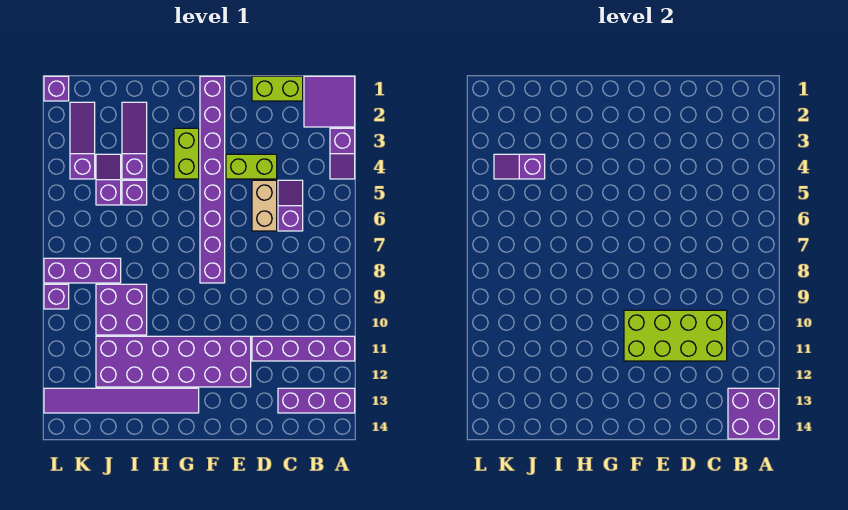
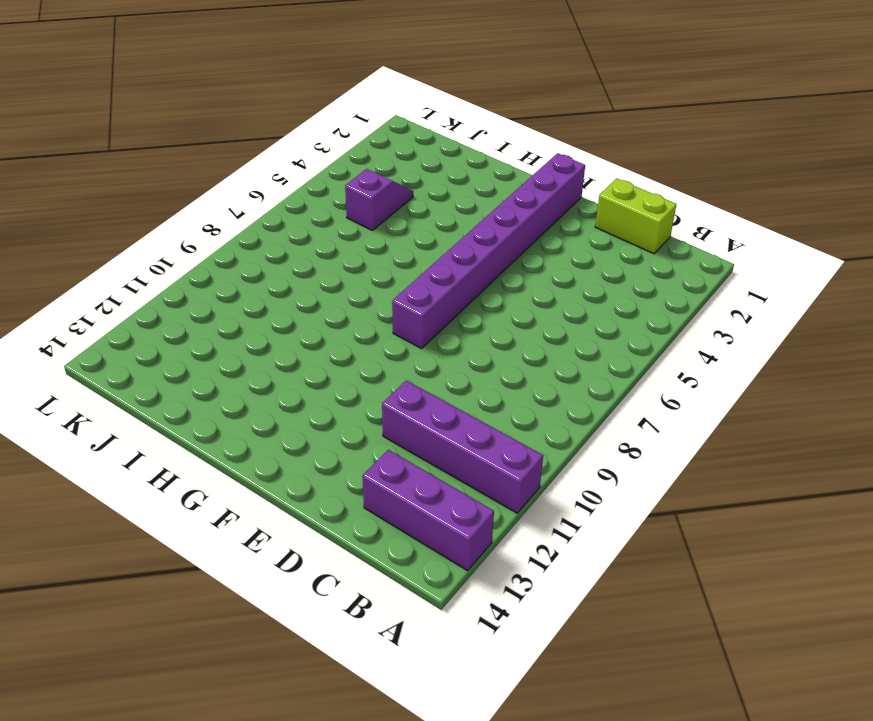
none -> purple 2x2 tile [304,76,355,127]
none -> purple 1x2 slope [330,128,355,179]
none -> purple 1x2 slope [278,180,303,231]

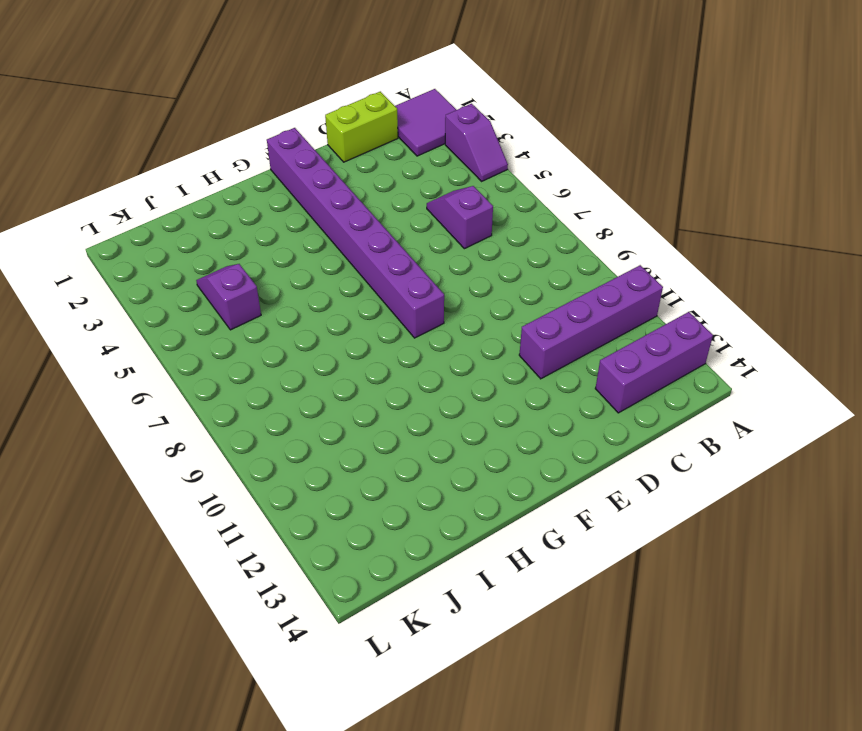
none -> lime 1x2 brick [226,154,277,179]
none -> tan 1x2 brick [252,180,277,231]
none -> purple 2x6 brick [96,336,251,387]

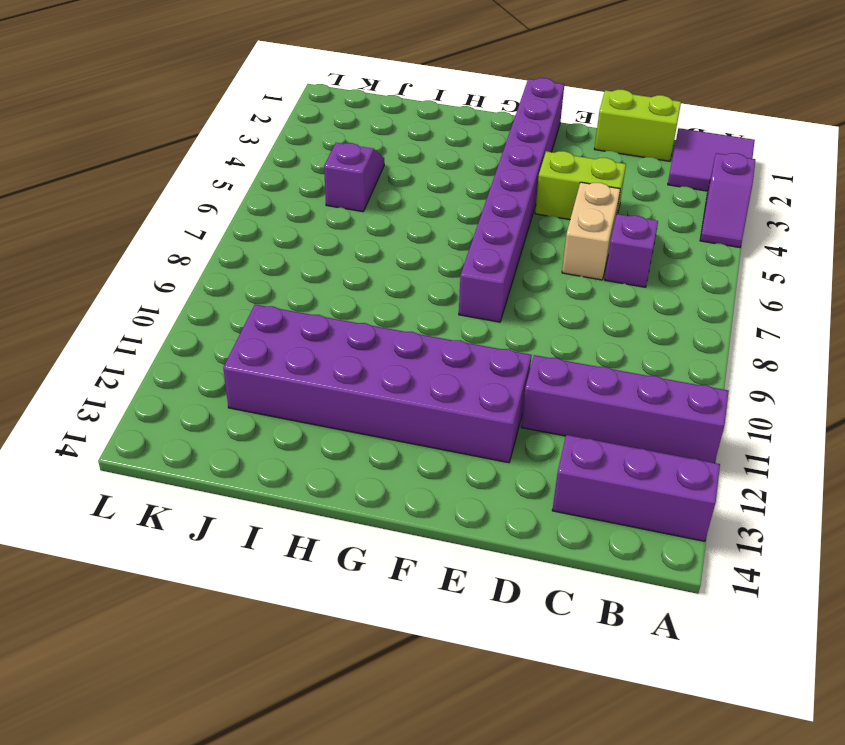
none -> lime 1x2 brick [174,128,199,179]
none -> purple 1x6 tile [44,388,199,413]
none -> purple 1x3 slope [122,102,147,179]

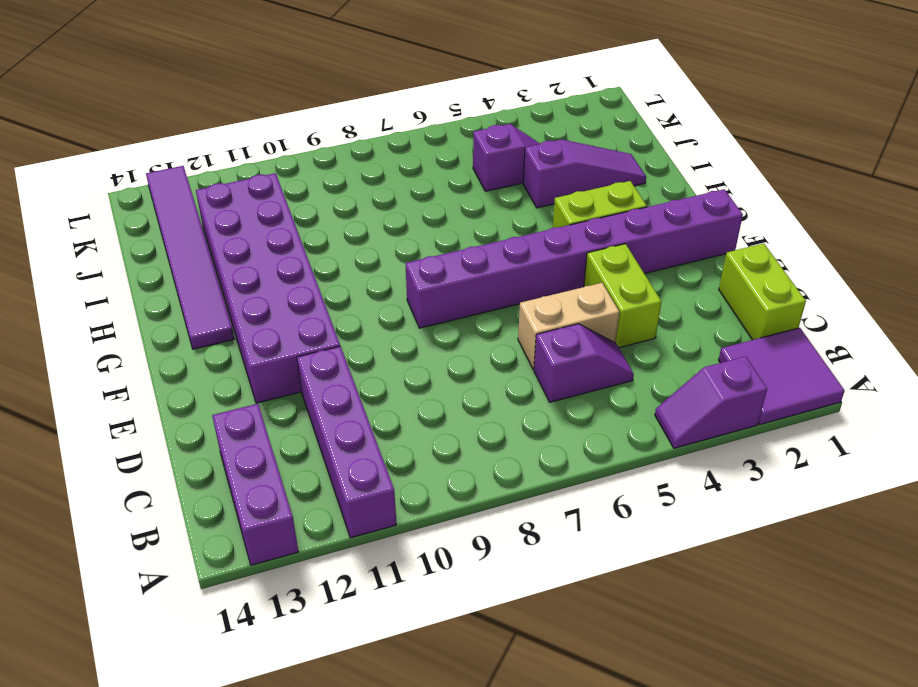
none -> purple 1x1 brick [122,180,147,205]
none -> purple 2x2 brick [96,284,147,335]
none -> purple 1x3 brick [44,258,121,283]

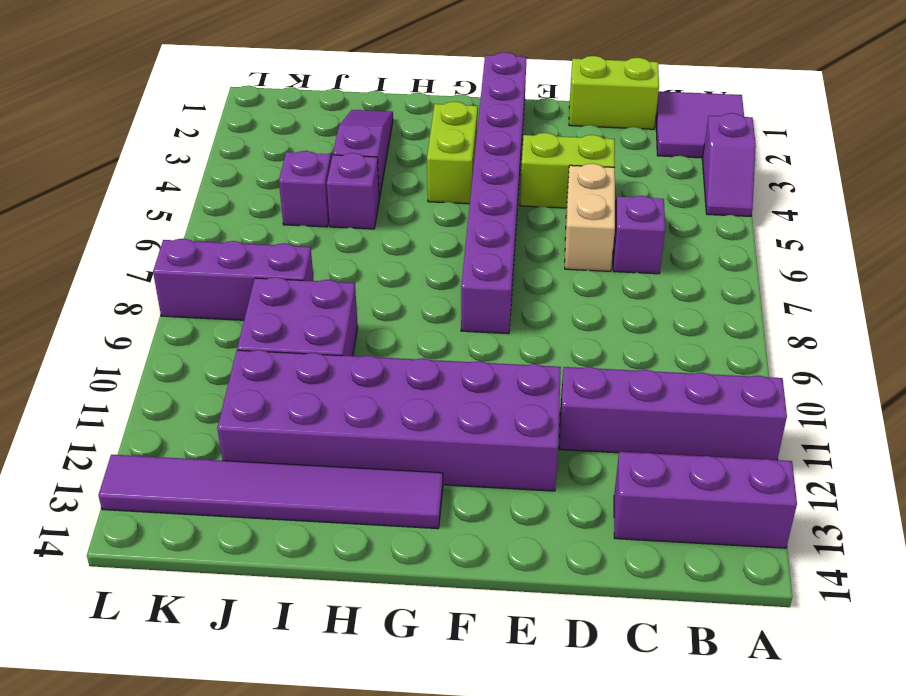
none -> purple 1x3 slope [70,102,95,179]
none -> purple 1x1 brick [44,76,69,101]
none -> purple 1x1 brick [44,284,69,309]

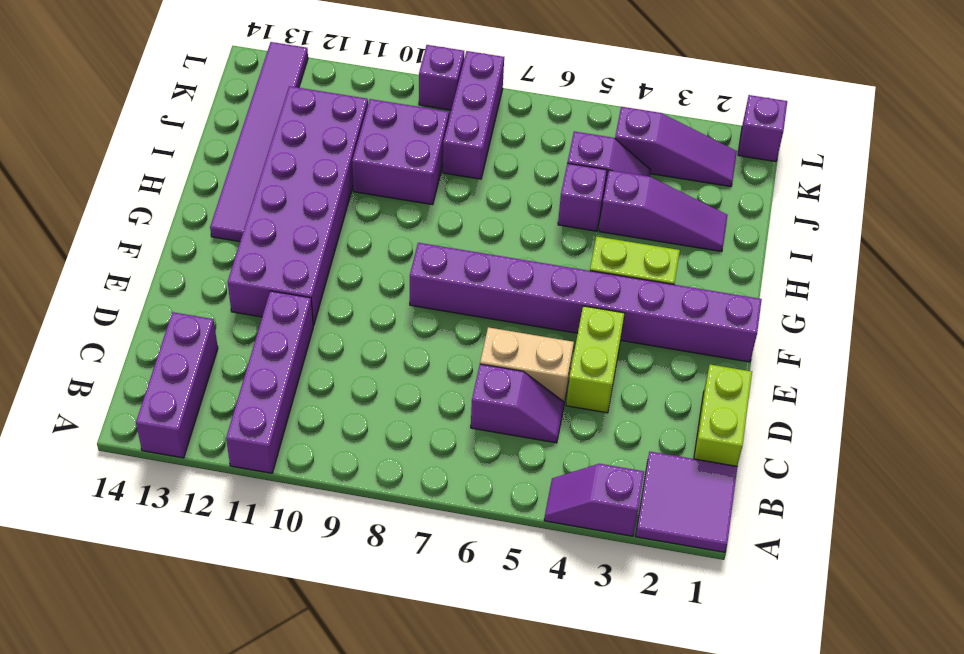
none -> purple 2x2 brick [728,388,779,439]
none -> lime 2x4 brick [624,310,727,361]
none -> purple 1x2 slope [494,154,545,179]

